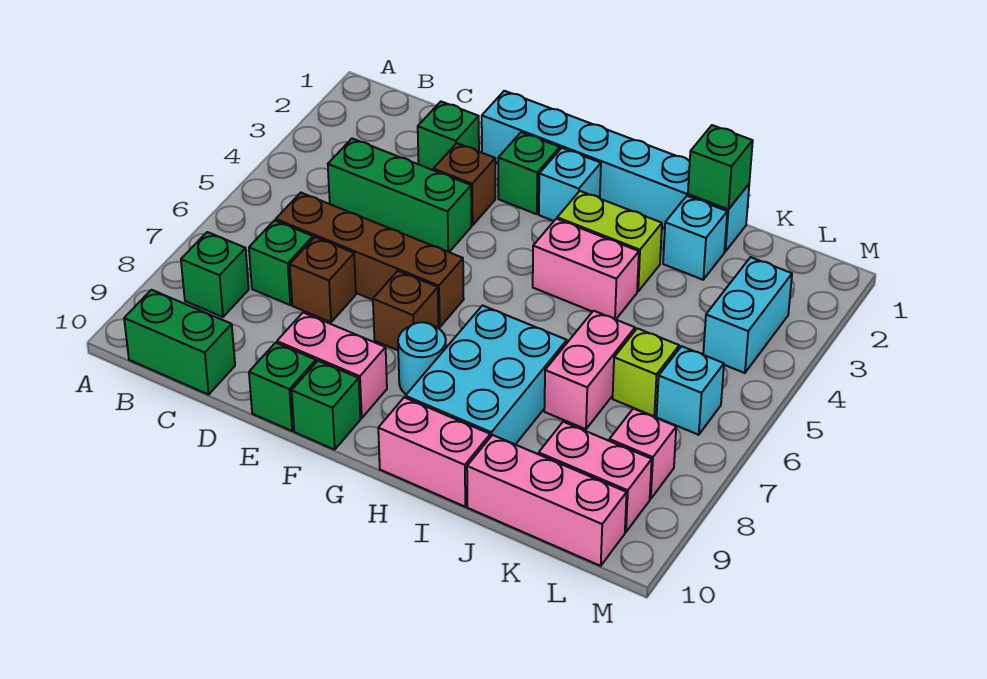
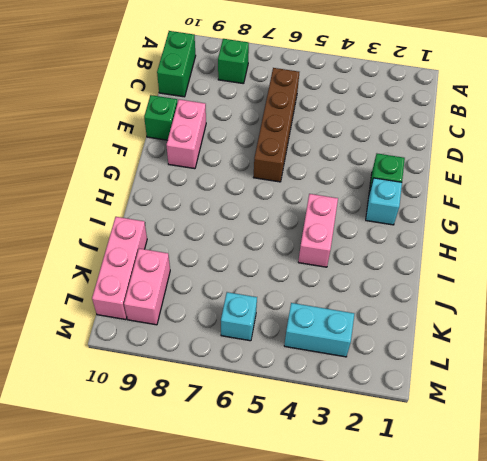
none -> green 1x3 brick [328,139,471,252]
none -> green 1x1 brick [249,220,313,305]
none -> green 1x1 brick [418,102,479,170]

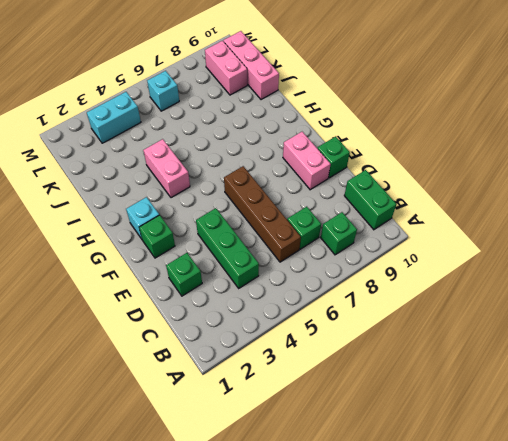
none -> brown 1x1 brick [290,237,356,322]
none -> cyan 1x6 brick [482,91,749,251]
none -> brown 1x1 brick [433,143,495,226]

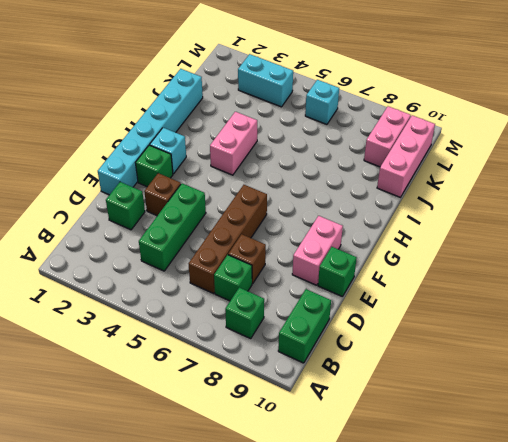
none -> brown 1x1 brick [373,271,438,350]
none -> green 1x1 brick [292,361,360,450]
none -> cyan 1x1 round brick [398,322,446,394]

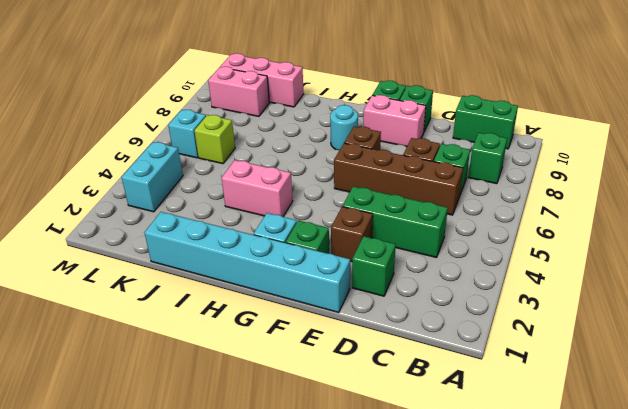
none -> lime 1x2 brick [557,191,662,291]
none -> cyan 2x3 brick [405,306,567,445]
none -> pink 1x2 brick [378,397,490,507]

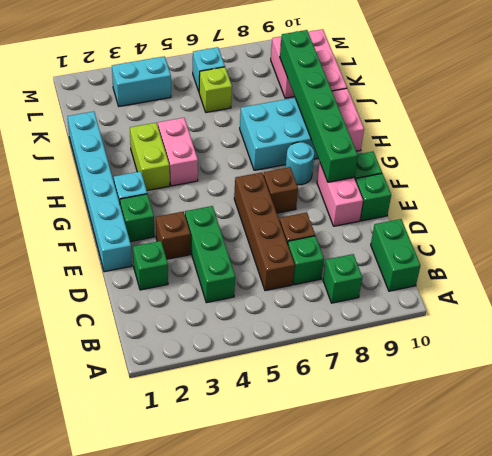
green 1x6 brick [280,30,358,182] -> none
none -> cyan 1x1 brick [663,196,727,280]
none -> pink 1x2 brick [544,311,635,429]
none -> pink 1x1 brick [609,409,676,499]

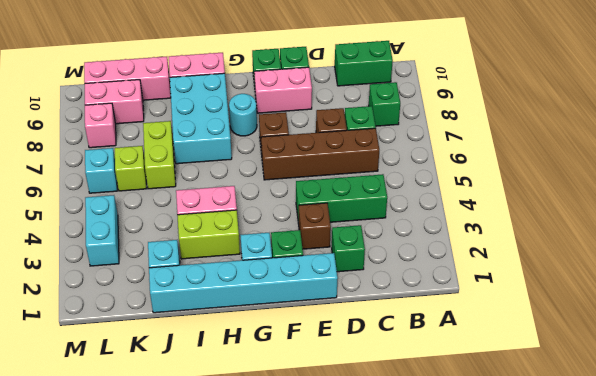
lime 1x2 brick [143,121,176,189] -> pink 1x2 brick [544,311,635,429]
none -> green 1x1 brick [688,125,753,209]

